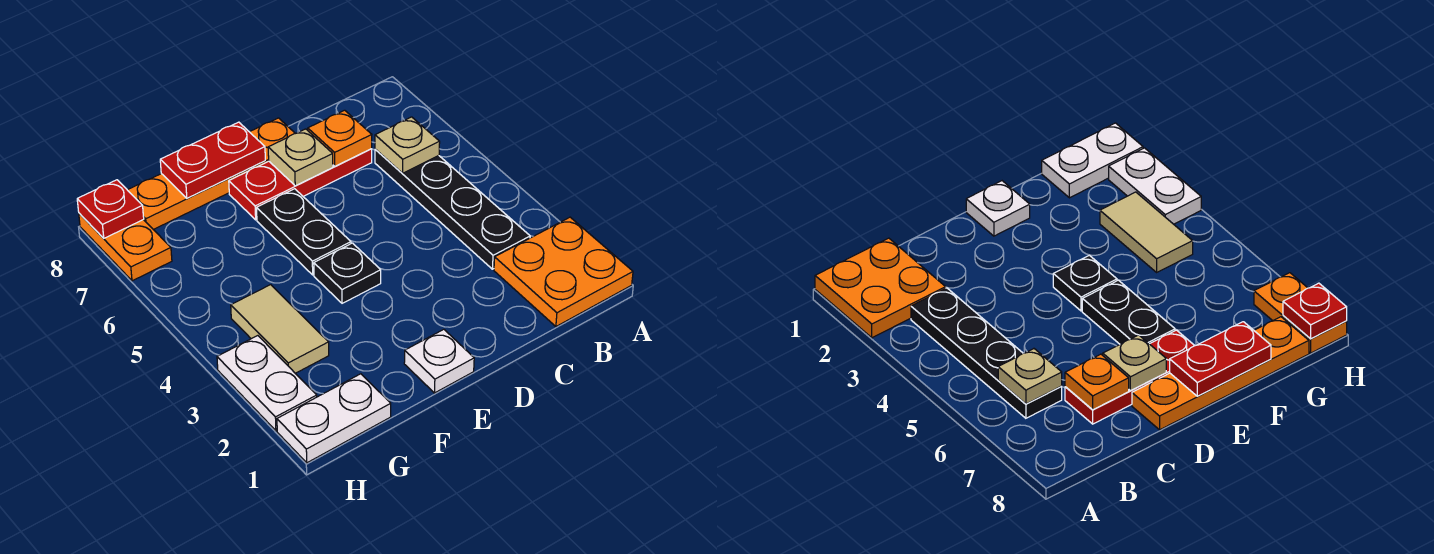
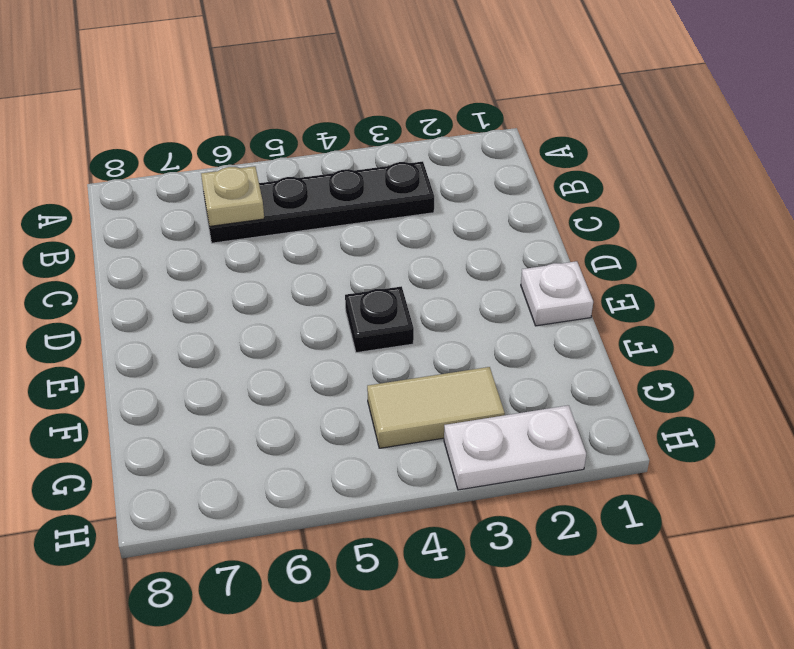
none -> orange 2x2 plate [494,217,633,326]
none -> red 1x3 plate [229,149,372,220]
none -> orange 1x4 plate [128,118,295,230]

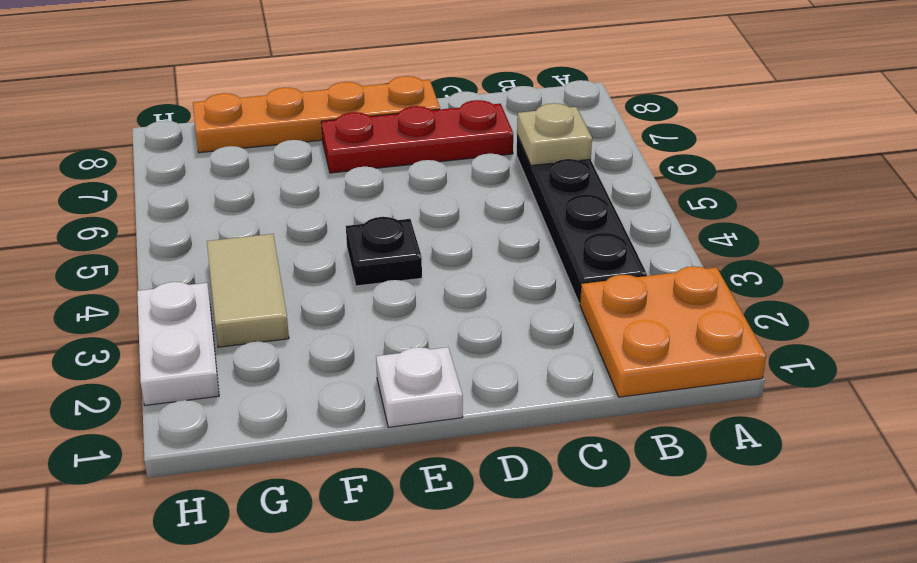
none -> black 1x2 plate [257,189,351,275]
none -> white 1x2 plate [277,374,391,463]
none -> orange 1x2 plate [79,213,172,281]

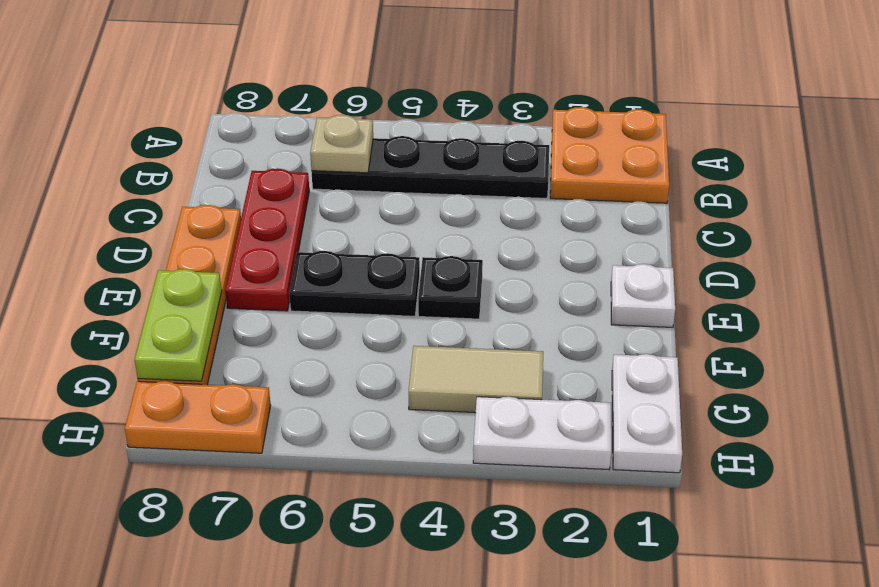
lime 1x2 plate [135,269,222,381] -> red 1x2 plate [160,122,265,198]
none -> orange 1x1 plate [308,110,372,166]
none -> tan 1x1 plate [268,129,333,186]
none -> red 1x1 plate [77,180,144,238]

